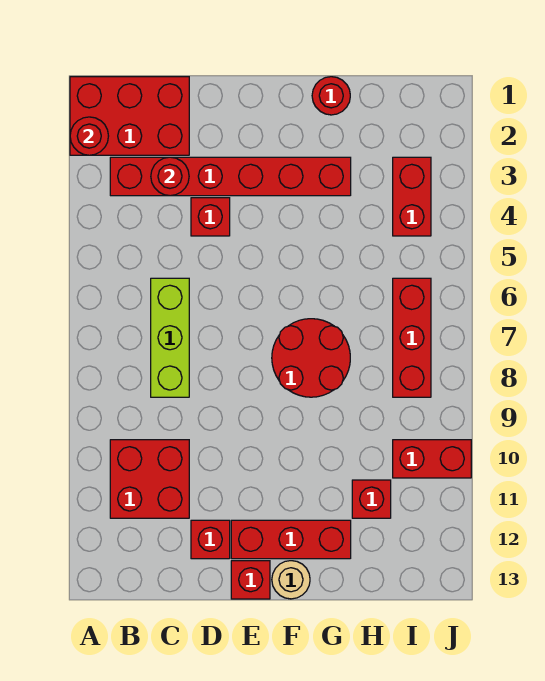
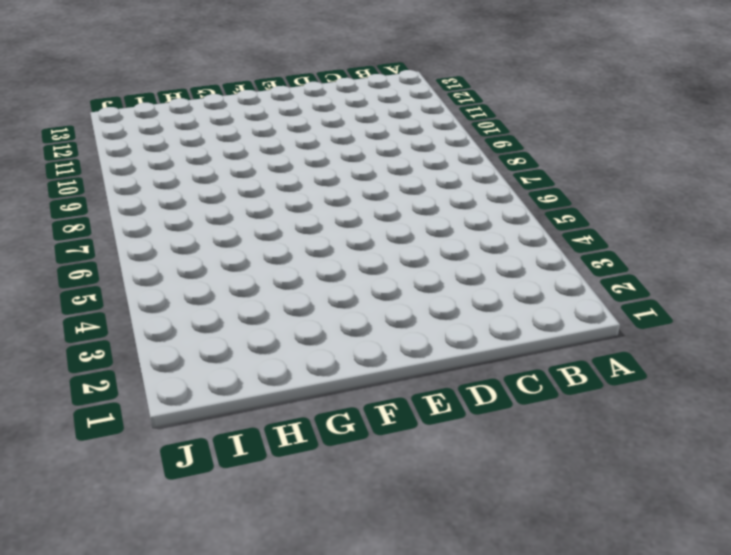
none -> red 2x3 brick [70,77,189,155]
none -> red 1x6 brick [110,157,351,196]
none -> red 2x2 brick [110,440,189,518]

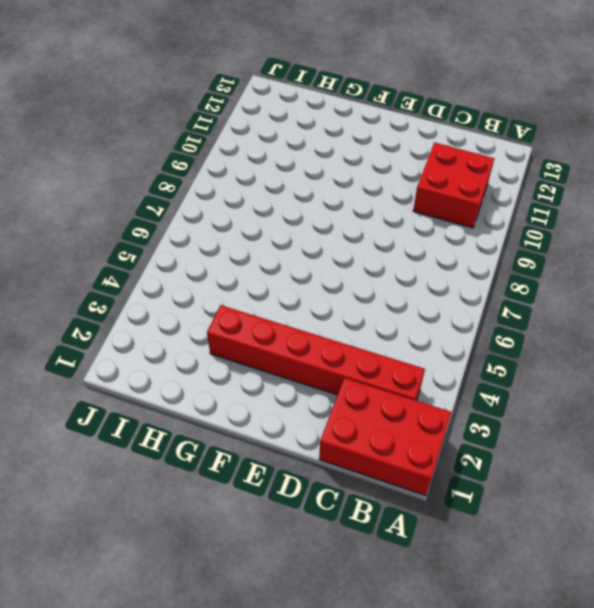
none -> lime 1x3 brick [151,278,189,397]
none -> red 1x1 brick [191,198,230,236]
none -> red 1x1 brick [191,520,230,559]

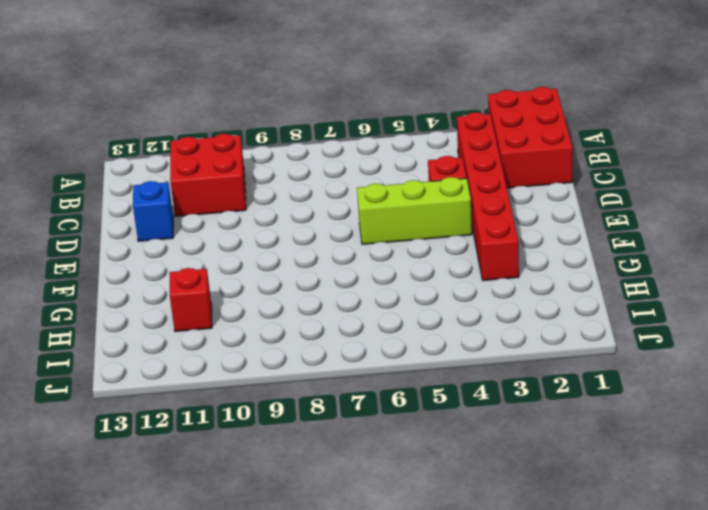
blue 1x1 brick [133,181,173,241] -> red 1x1 brick [191,520,230,559]
lime 1x3 brick [357,177,472,244] -> lime 1x3 brick moved to [151,278,189,397]
none -> red 1x3 brick [231,520,351,559]
none -> red 1x1 brick [231,561,270,599]
none -> red 2x2 round brick [272,319,350,397]

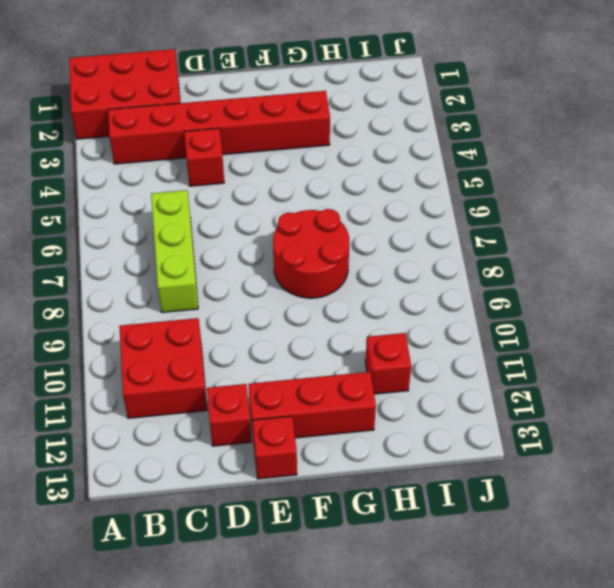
none -> tan 1x1 round brick [272,561,310,599]
none -> red 1x1 round brick [312,77,350,115]
none -> red 1x2 brick [393,157,431,236]

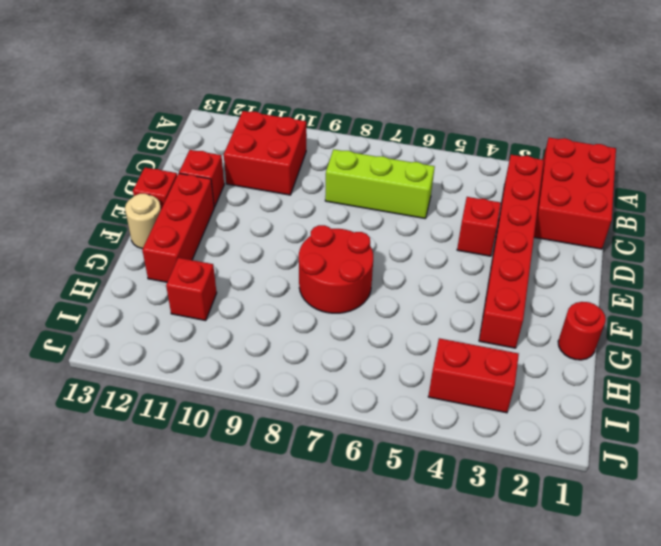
none -> red 1x3 brick [393,278,431,397]
none -> red 1x2 brick [393,440,471,478]
none -> red 1x1 round brick [70,117,108,155]

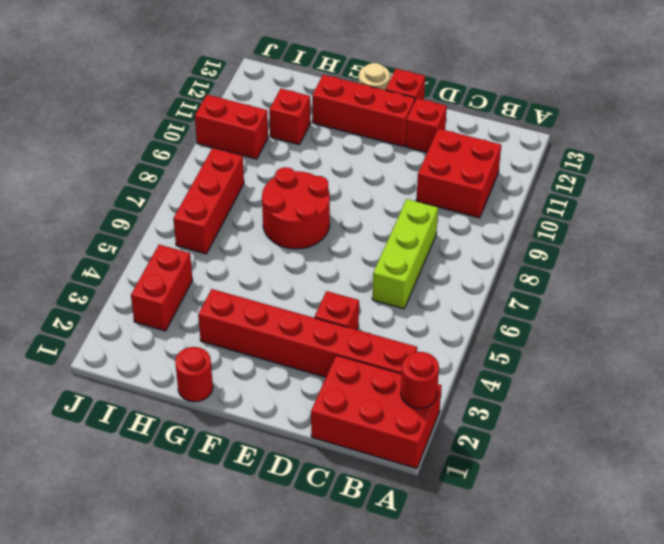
none -> red 1x1 round brick [151,157,189,196]

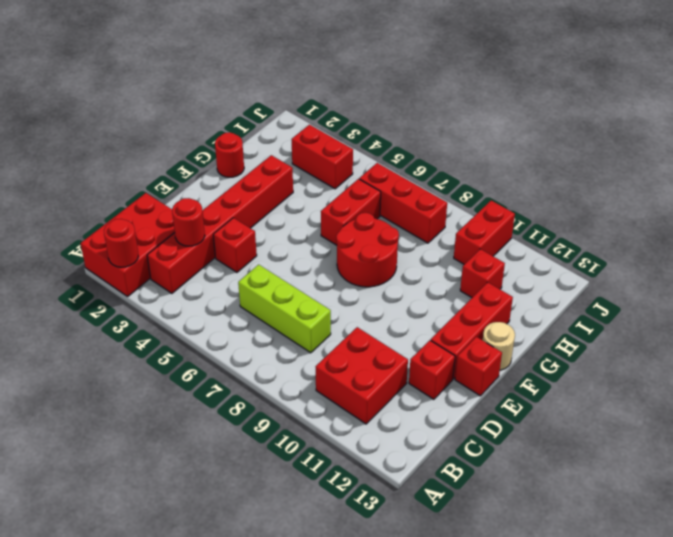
red 1x2 brick [321,179,381,245] -> none

